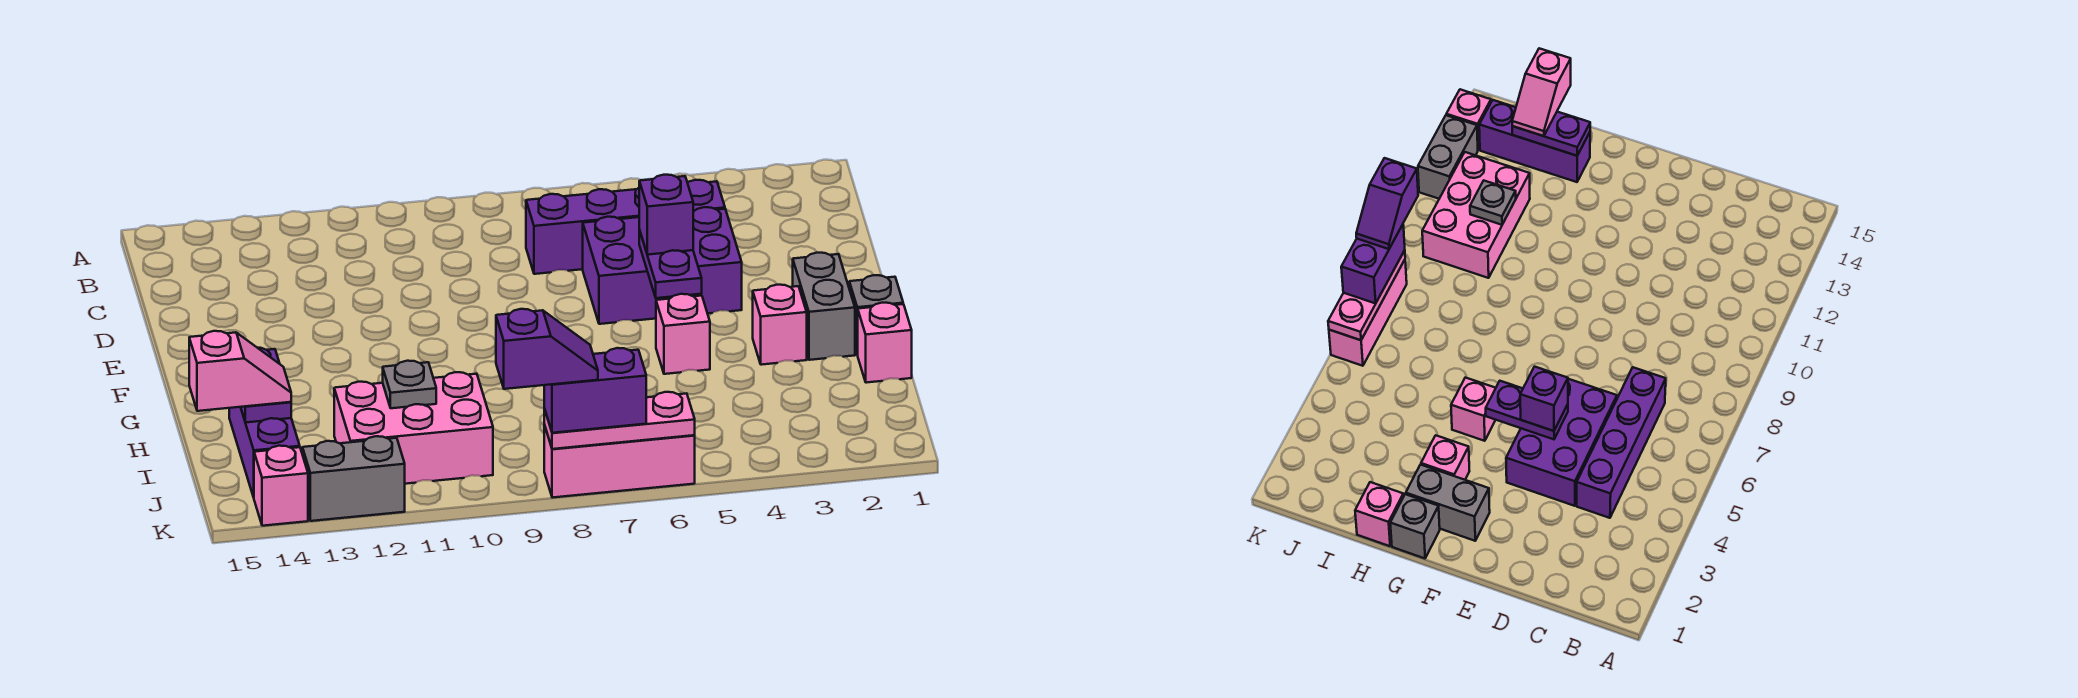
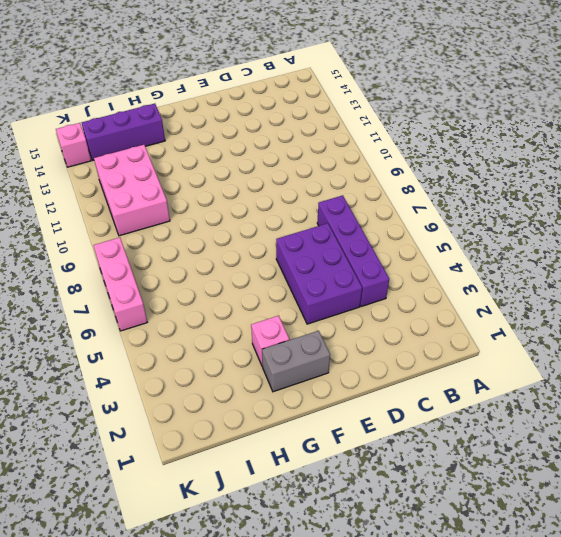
none -> grey 1x1 brick [849,275,903,355]
none -> pink 1x1 brick [656,294,710,374]
none -> pink 1x1 brick [858,303,912,383]

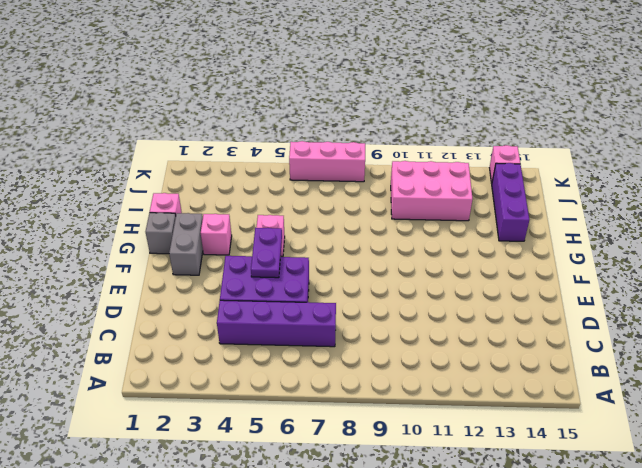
none -> grey 1x2 brick [302,436,405,521]
none -> purple 1x2 plate [241,348,291,423]
none -> grey 1x1 plate [383,361,436,408]

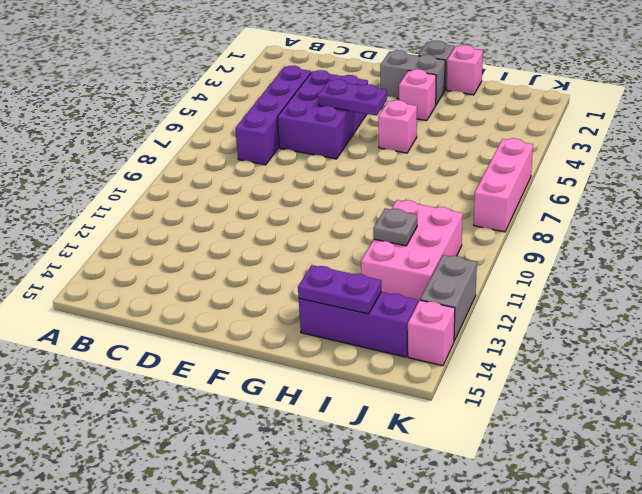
none -> pink 1x3 plate [544,392,695,449]
none -> purple 1x1 brick [639,175,693,255]
none -> pink 1x2 slope [189,331,291,411]

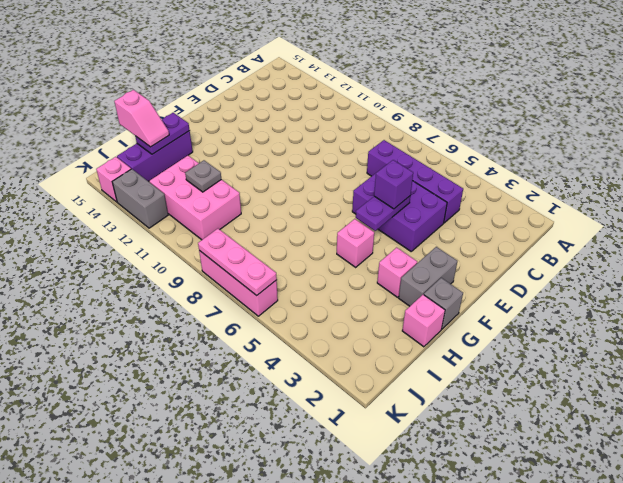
none -> purple 1x2 brick [544,348,646,433]
none -> purple 1x2 slope [496,309,598,389]

